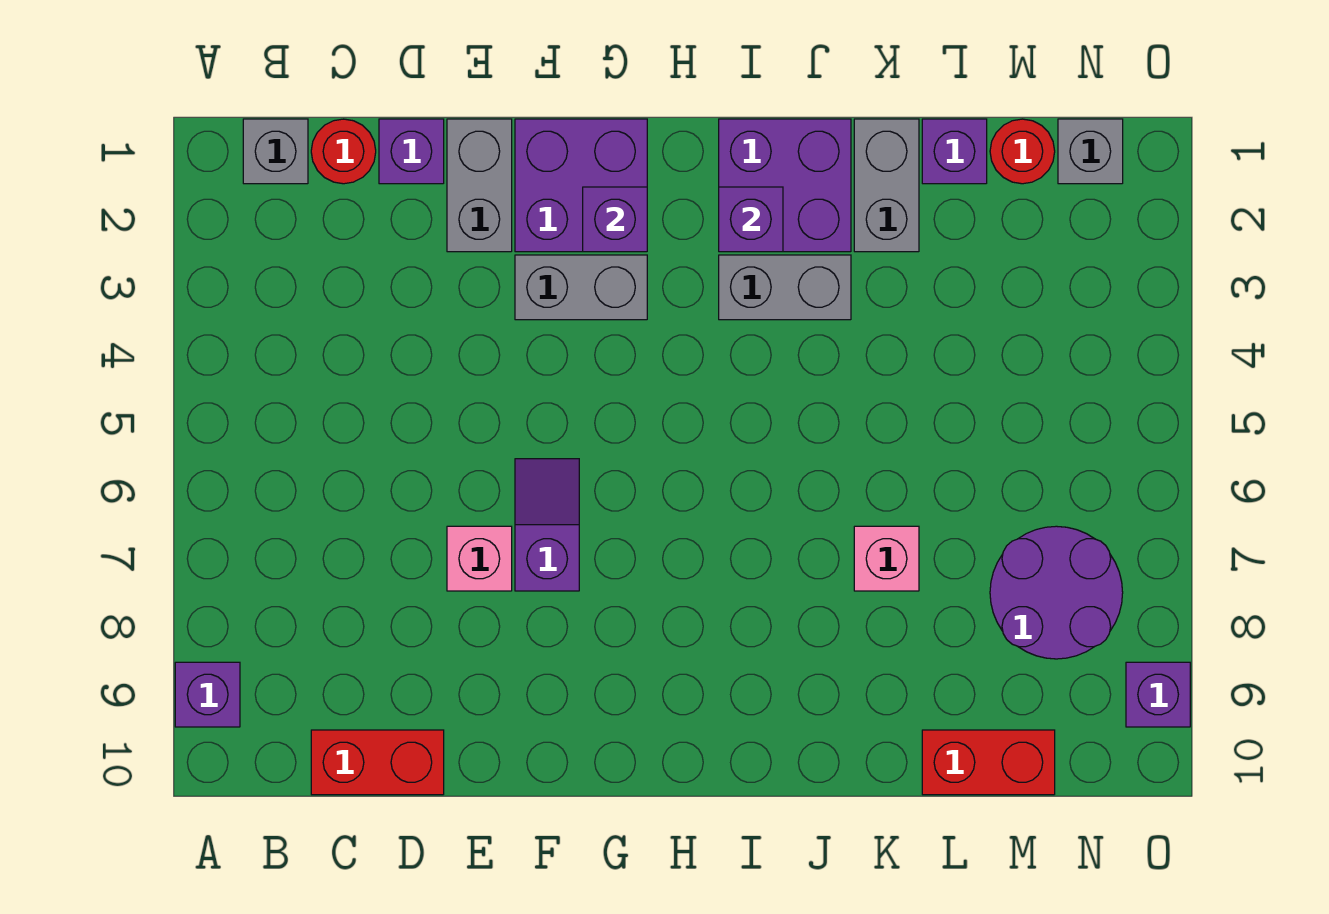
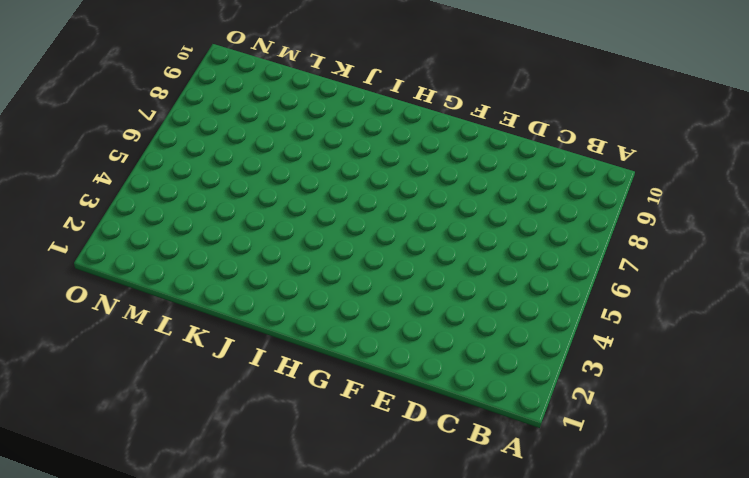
none -> purple 1x1 brick [175,662,240,727]
none -> grey 1x1 brick [243,119,308,184]
none -> red 1x1 round brick [311,119,376,184]

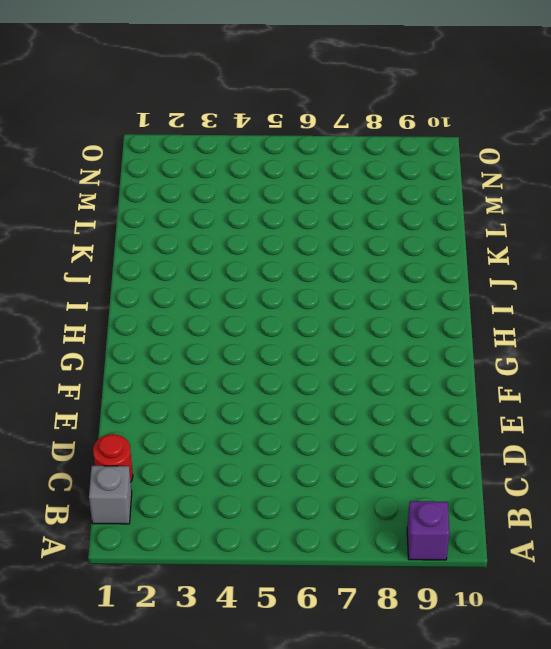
none -> red 1x2 brick [311,730,444,795]
none -> purple 1x1 brick [379,119,444,184]
none -> grey 1x2 brick [447,119,512,252]

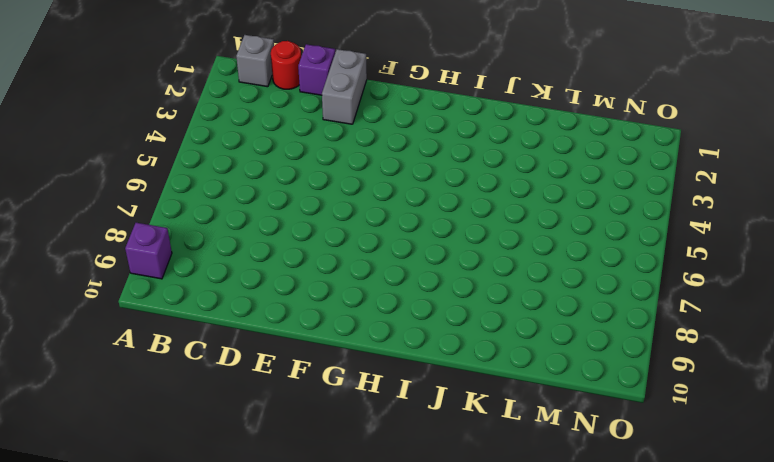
none -> red 1x2 brick [311,730,444,795]
none -> pink 1x1 brick [447,526,512,591]
none -> purple 2x2 brick [515,119,647,252]

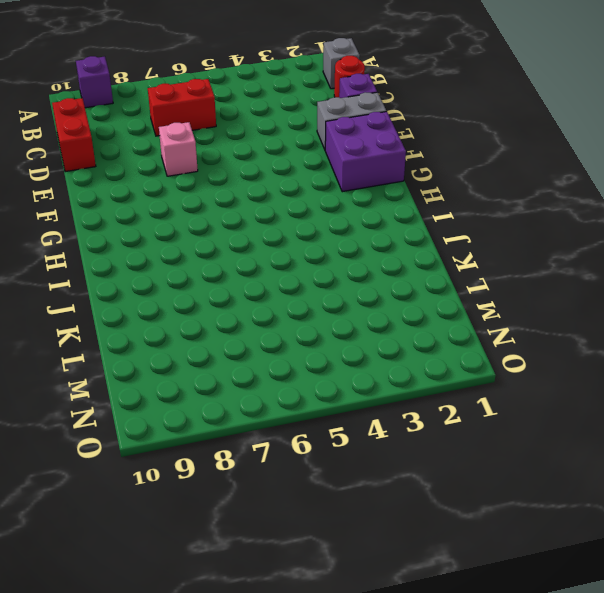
red 1x2 brick [148,79,216,136] -> red 1x2 brick turned to [922,730,1055,795]
none -> grey 1x2 brick [515,255,647,320]
none -> purple 1x2 slope [515,459,579,591]
none -> purple 2x2 brick [719,119,851,252]

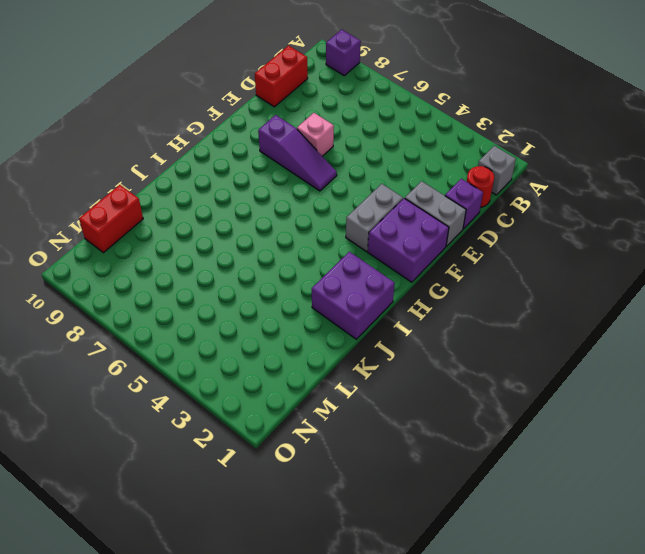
purple 1x3 slope [258,115,337,191] -> purple 1x2 slope [515,459,579,591]
none -> grey 1x2 brick [719,255,851,320]
none -> grey 1x2 brick [854,119,919,252]
none -> pink 1x1 brick [854,526,919,591]

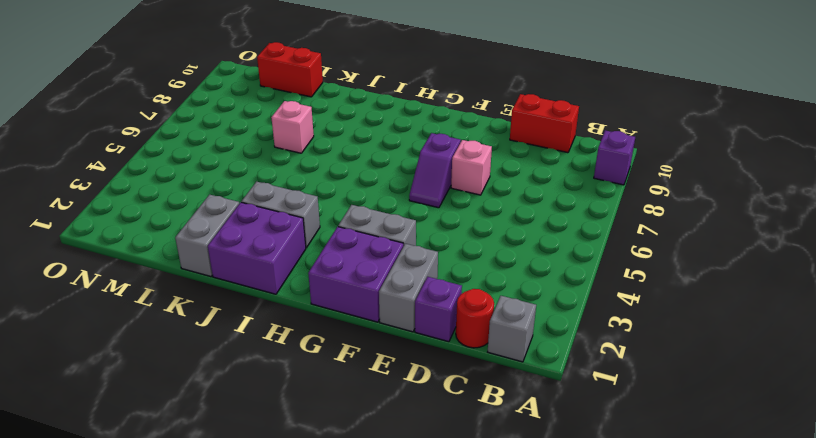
none -> purple 1x1 brick [922,119,987,184]
none -> red 1x1 round brick [990,119,1055,184]
none -> purple 2x2 round brick [990,526,1123,659]

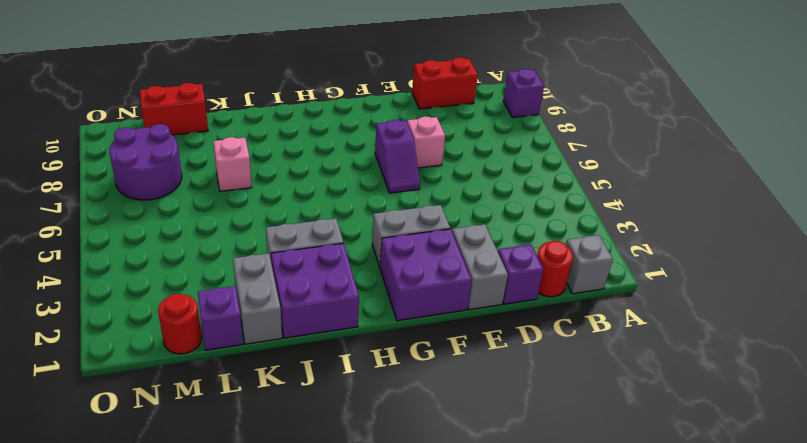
none -> grey 1x1 brick [1058,119,1123,184]
none -> purple 1x1 brick [1126,662,1190,727]
none -> purple 1x1 brick [583,187,647,252]

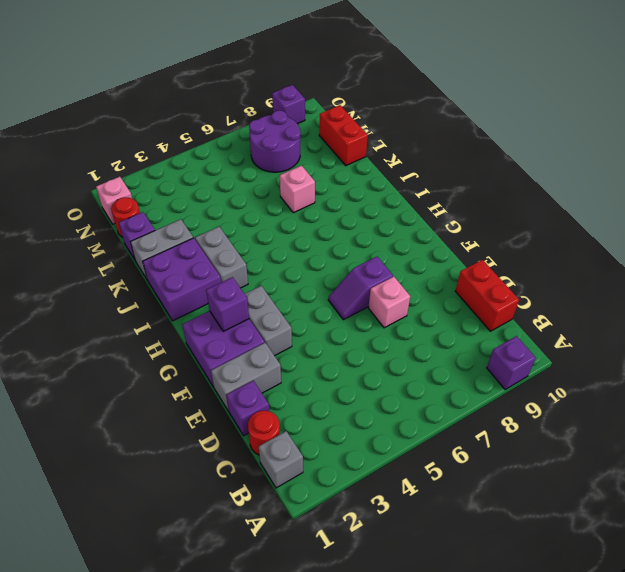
pink 1x1 brick [96,177,132,224] -> grey 1x1 brick [1058,119,1123,184]
none -> purple 1x1 brick [719,187,783,252]

